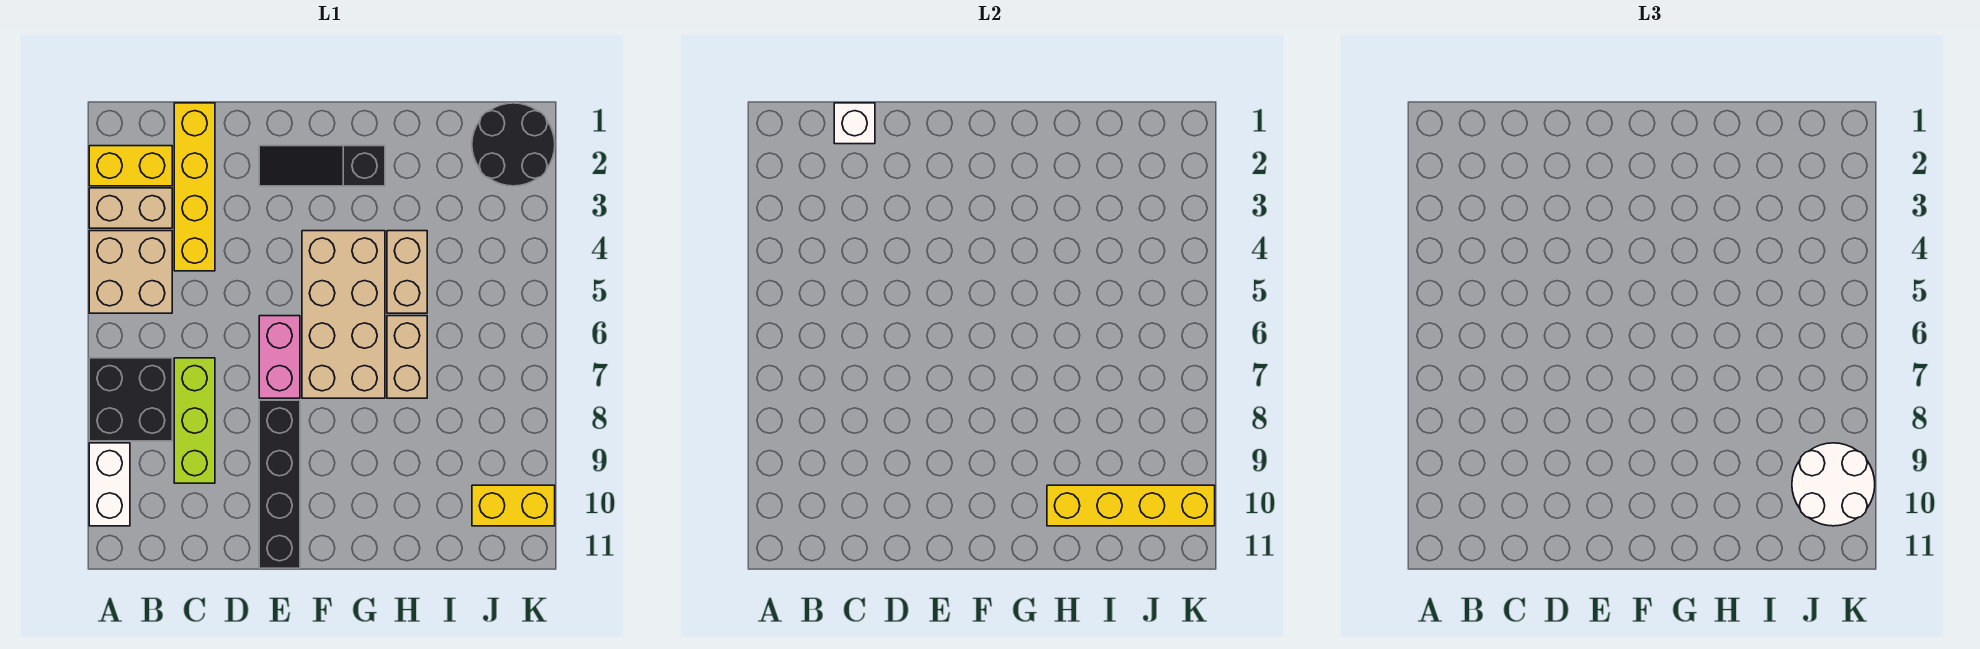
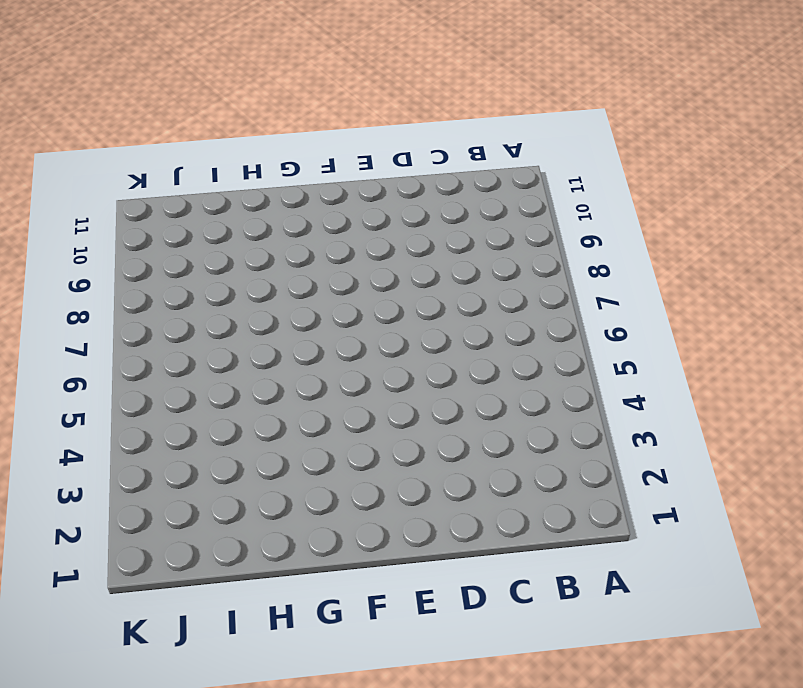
none -> yellow 1x2 brick [89,146,172,186]
none -> tan 1x2 brick [89,188,172,228]
none -> tan 2x2 brick [89,231,172,313]

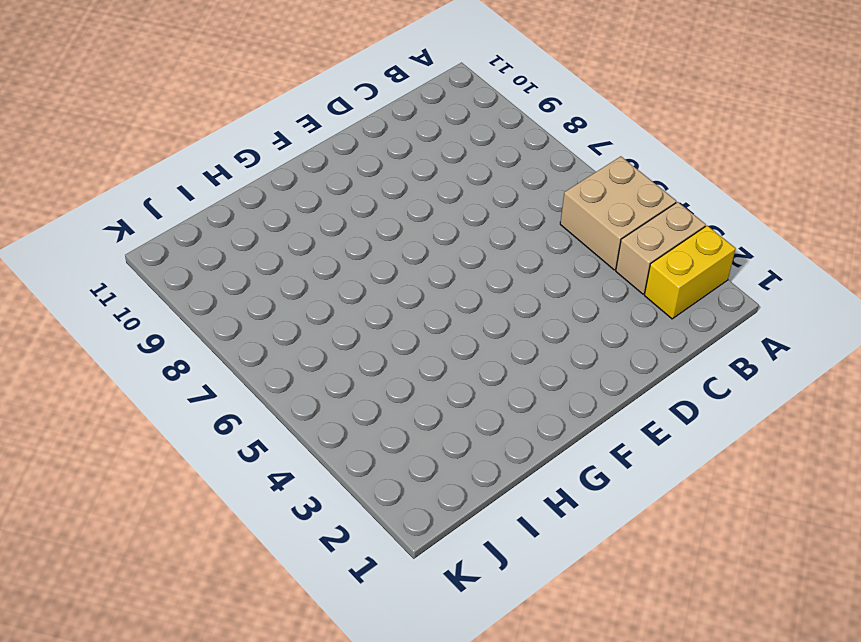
none -> black 2x2 brick [89,358,172,441]
none -> white 1x2 brick [89,443,130,526]
none -> yellow 1x4 brick [174,103,215,271]

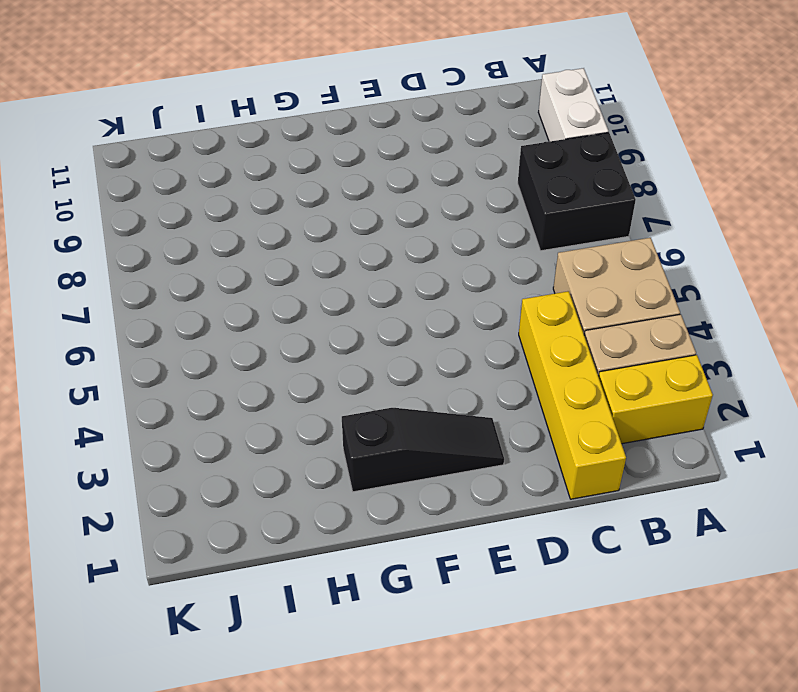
none -> lime 1x3 brick [174,358,215,483]
none -> pink 1x2 brick [259,316,300,398]
none -> black 1x4 brick [259,400,300,568]

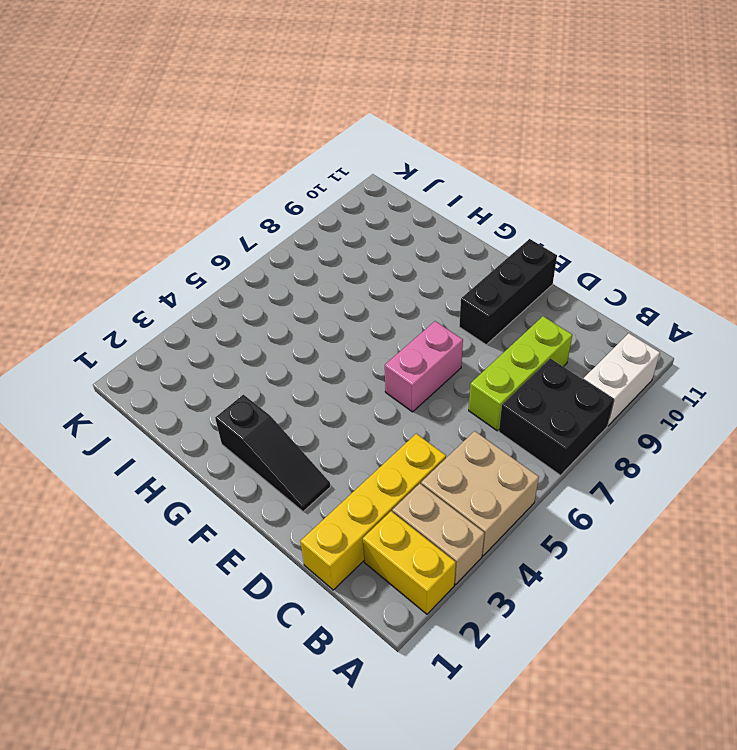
black 1x3 brick [459,239,557,345] -> black 1x4 brick [259,400,300,568]
none -> tan 2x4 brick [302,231,385,398]
none -> tan 1x2 brick [387,231,427,313]
none -> tan 1x2 brick [387,316,427,398]

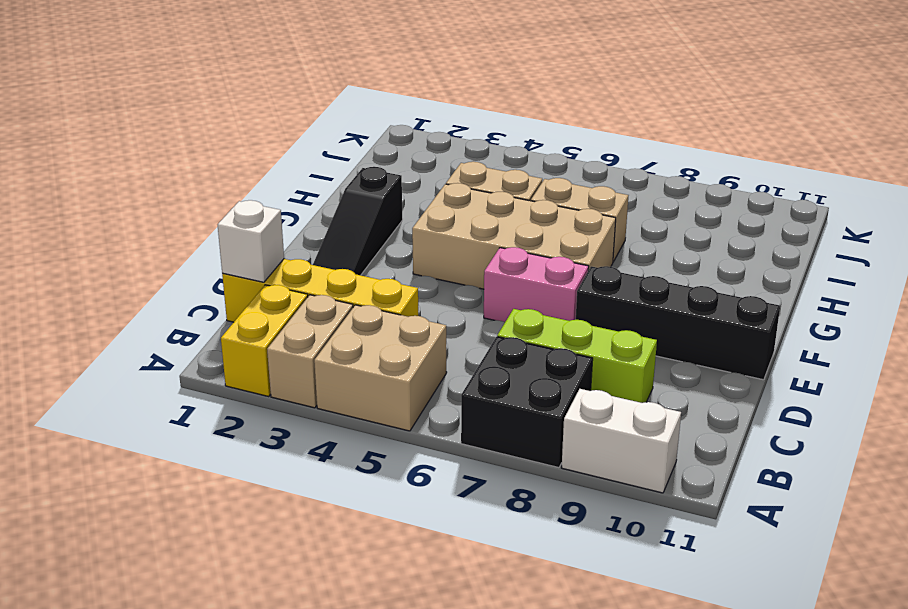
none -> black 2x2 round brick [472,103,555,186]
none -> yellow 1x2 brick [472,485,555,526]
none -> yellow 1x4 brick [1047,485,1215,526]

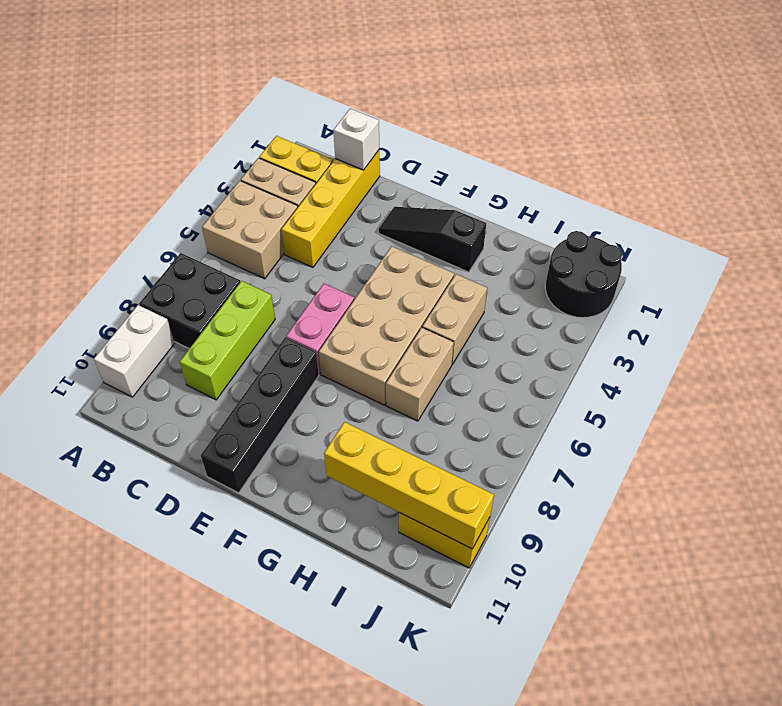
none -> white 2x2 round brick [1792,443,1875,526]

